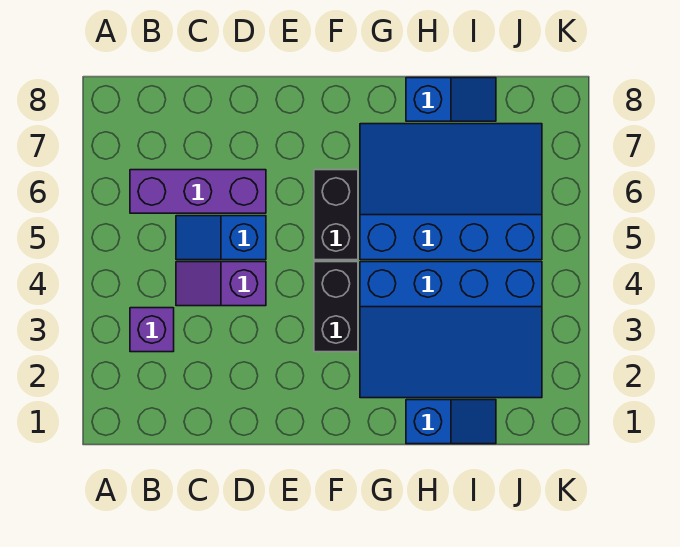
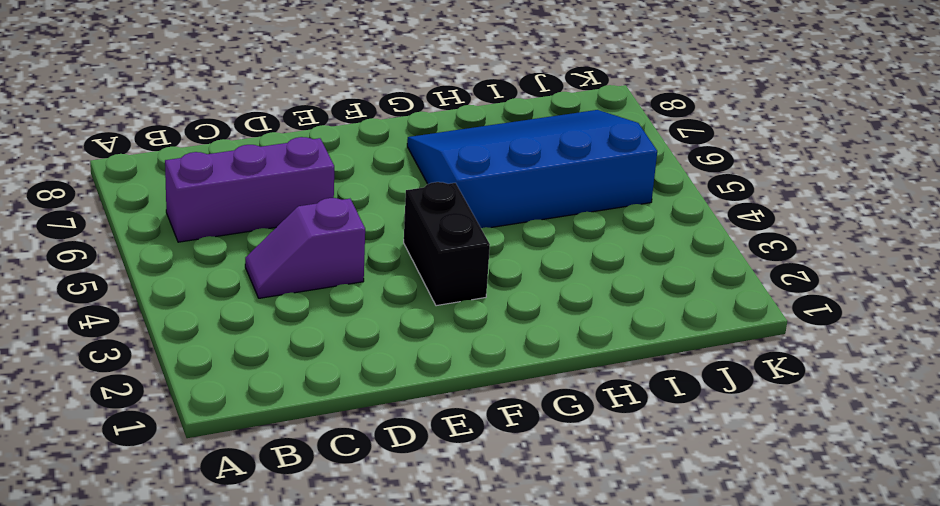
none -> purple 1x1 brick [130,308,174,352]
none -> blue 1x2 slope [176,216,266,260]

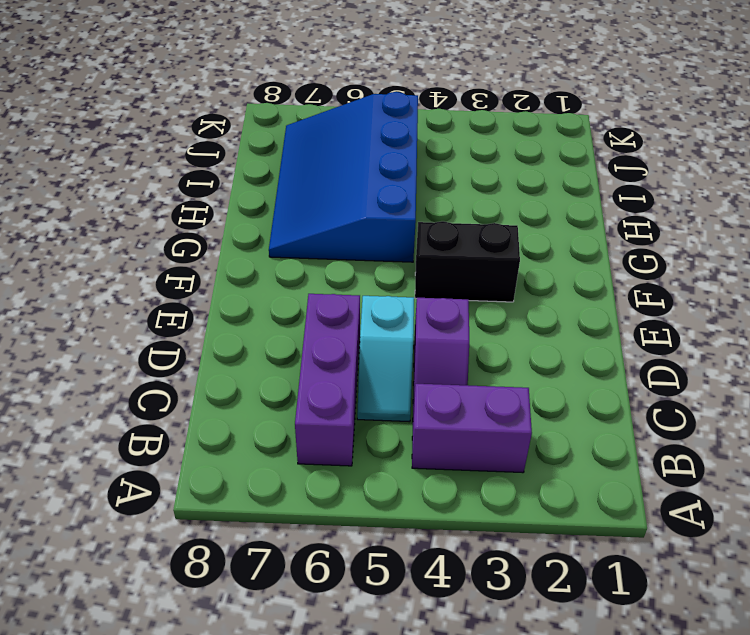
purple 1x2 brick [412,384,532,473] -> purple 1x1 brick [130,308,174,352]
cyan 1x2 slope [357,296,414,422] -> blue 1x2 slope [176,216,266,260]
none -> black 1x2 brick [314,170,358,260]
none -> blue 3x4 slope [360,262,542,398]

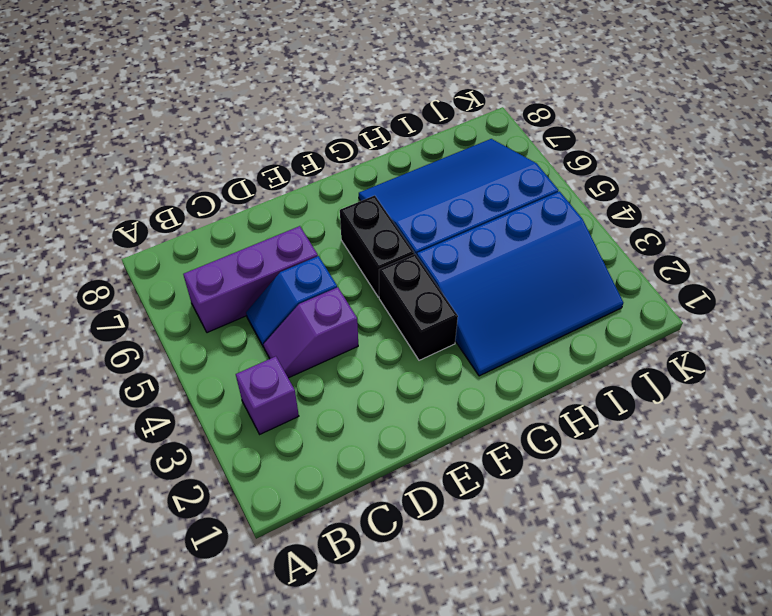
none -> blue 1x2 slope [406,400,496,444]
none -> blue 1x2 slope [406,78,496,121]

